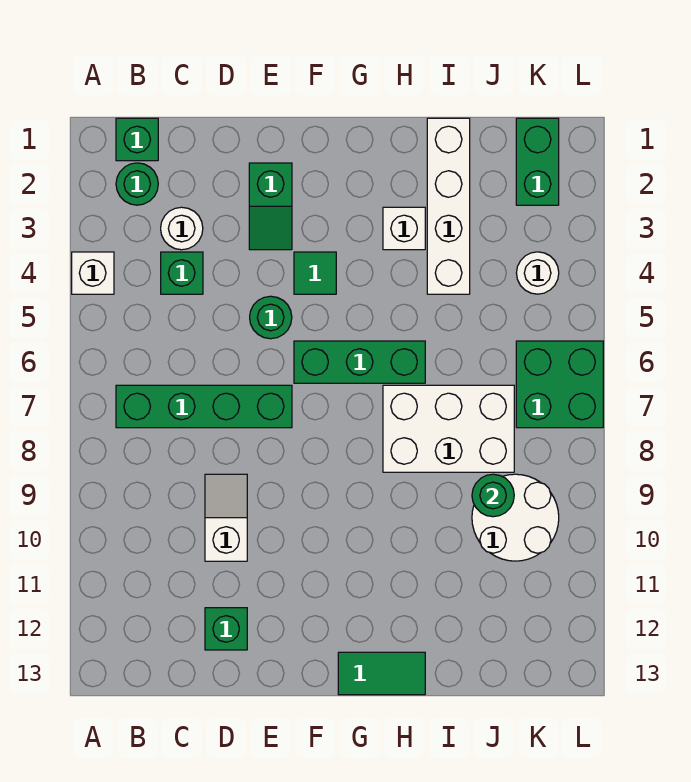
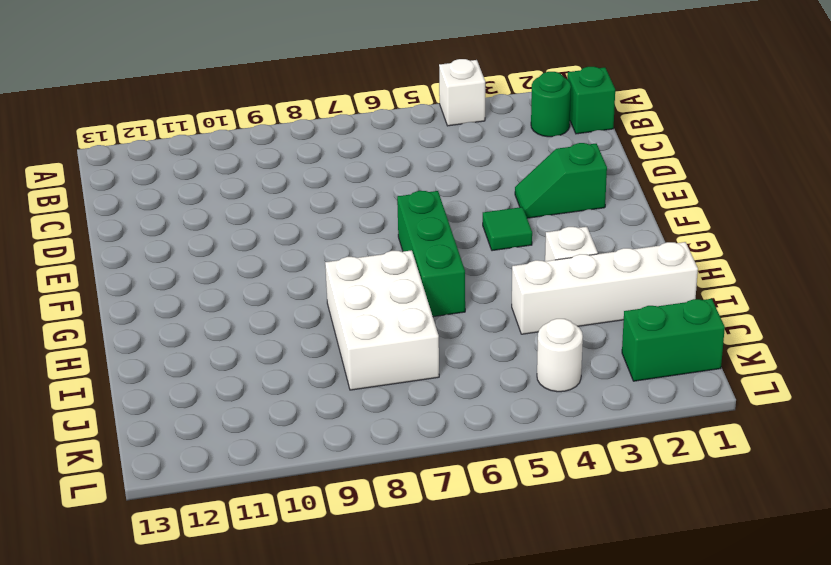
none -> green 1x4 brick [116,385,292,428]
none -> white 1x1 round brick [161,207,203,250]
none -> green 1x1 brick [161,252,203,294]

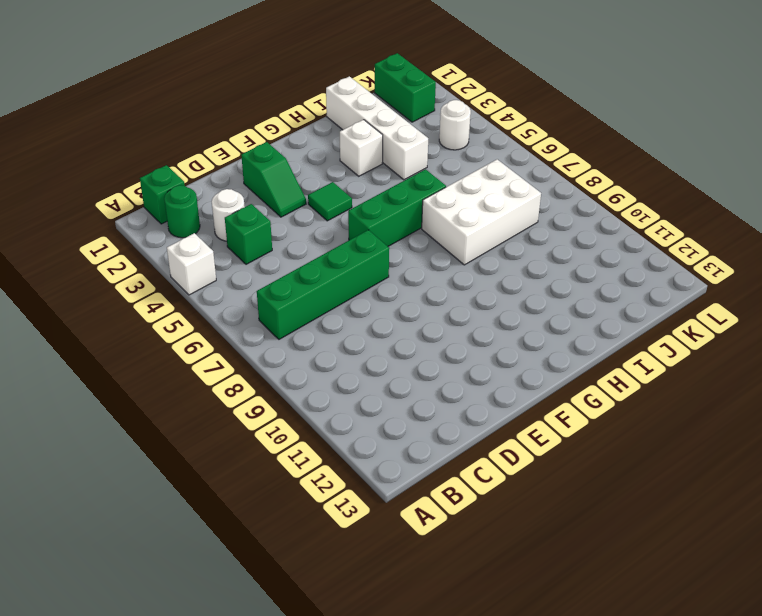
none -> white 1x2 slope [205,474,247,561]
none -> green 1x1 brick [205,608,247,650]
none -> green 1x1 round brick [250,296,292,339]

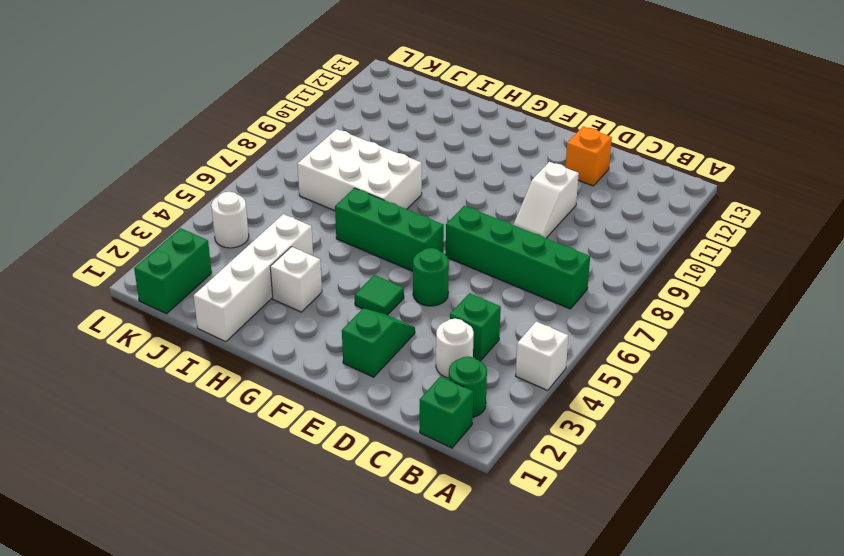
orange 1x1 brick [566,126,612,186] -> green 1x1 brick [205,608,247,650]
none -> green 1x2 tile [338,652,425,695]
none -> white 2x2 round brick [472,474,559,561]
none -> green 2x2 brick [516,341,603,428]

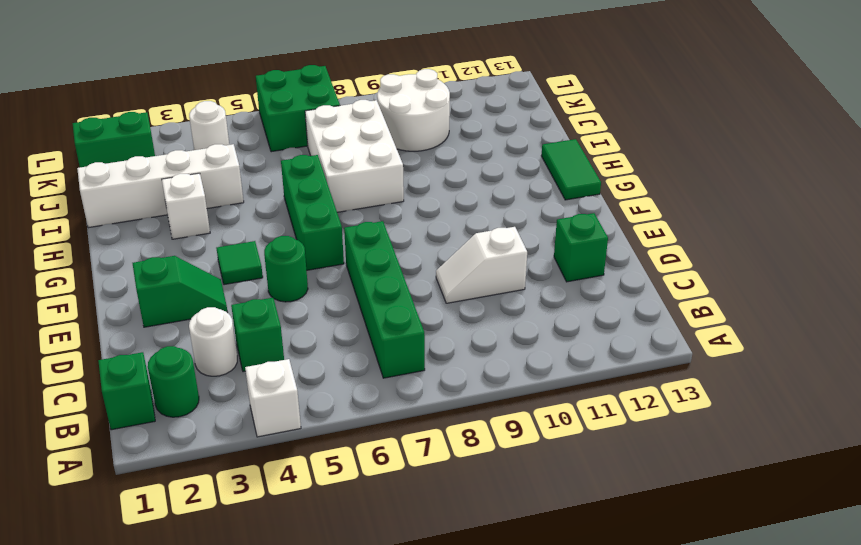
none -> green 1x1 round brick [472,474,514,517]

